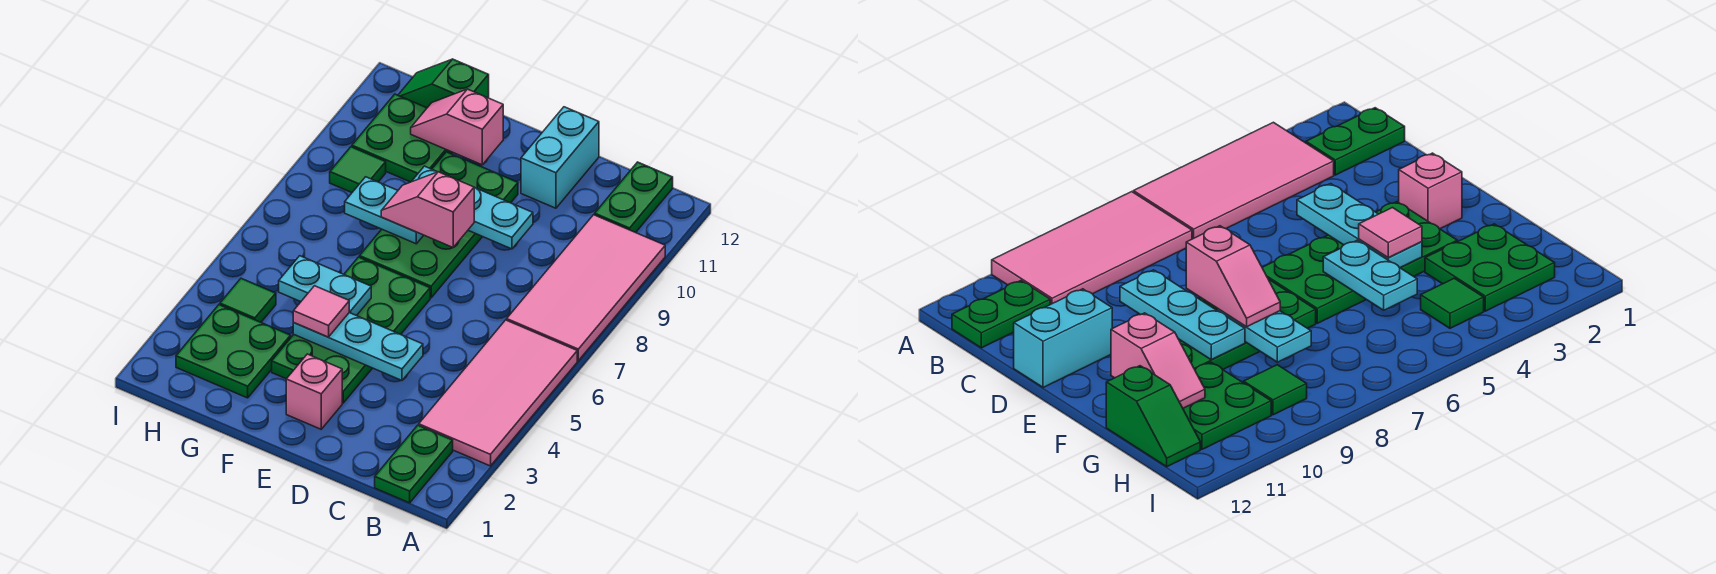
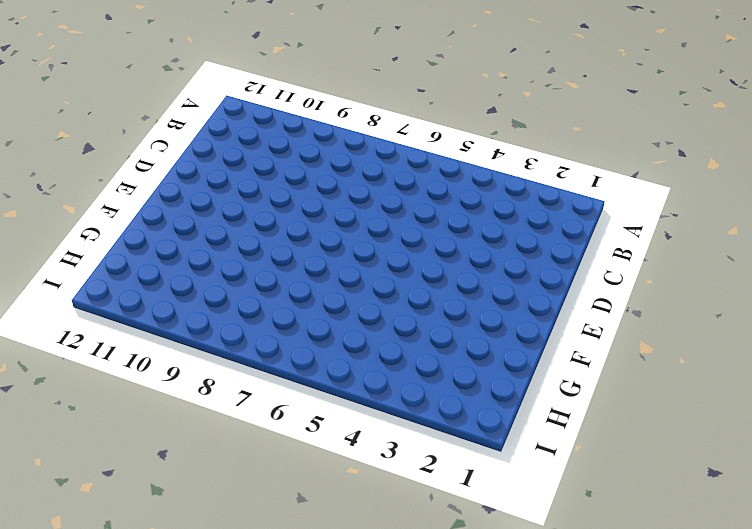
none -> pink 2x4 tile [419,320,577,466]
none -> pink 2x4 tile [507,215,665,361]
none -> green 1x2 plate [375,425,453,503]

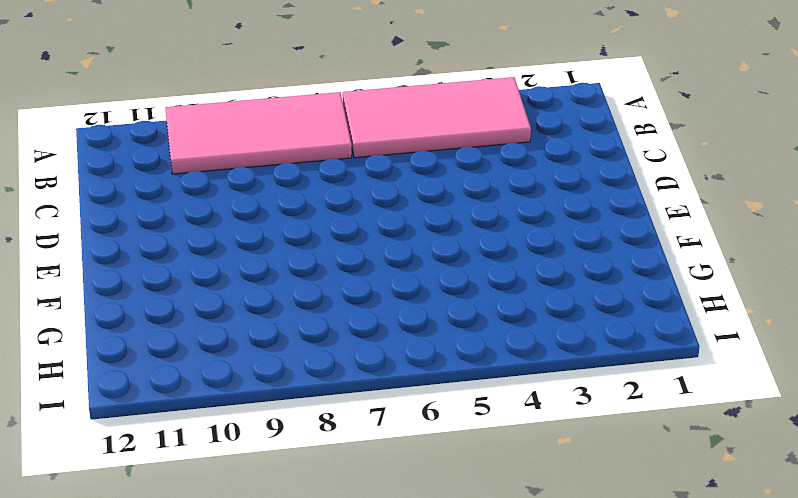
none -> green 1x2 plate [375,425,453,503]
none -> green 1x2 plate [595,162,673,233]
none -> cyan 1x2 brick [521,107,599,208]

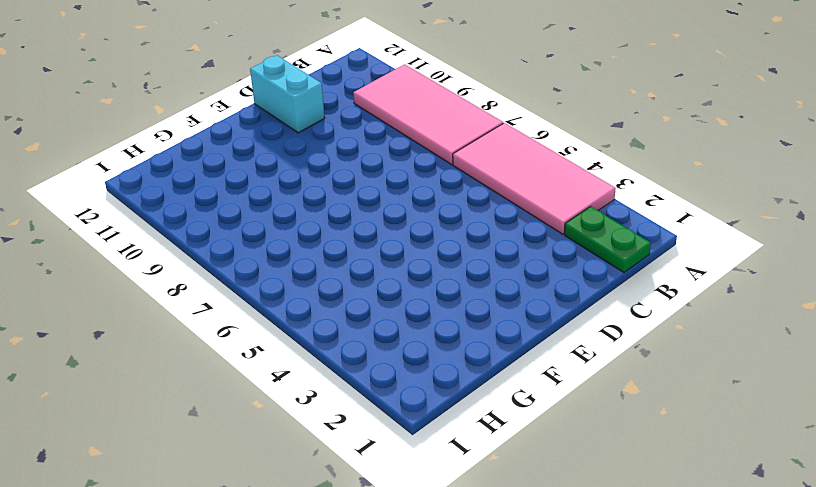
none -> green 1x2 plate [595,162,673,233]
none -> pink 1x1 brick [286,354,342,429]
none -> green 2x4 plate [272,257,430,403]

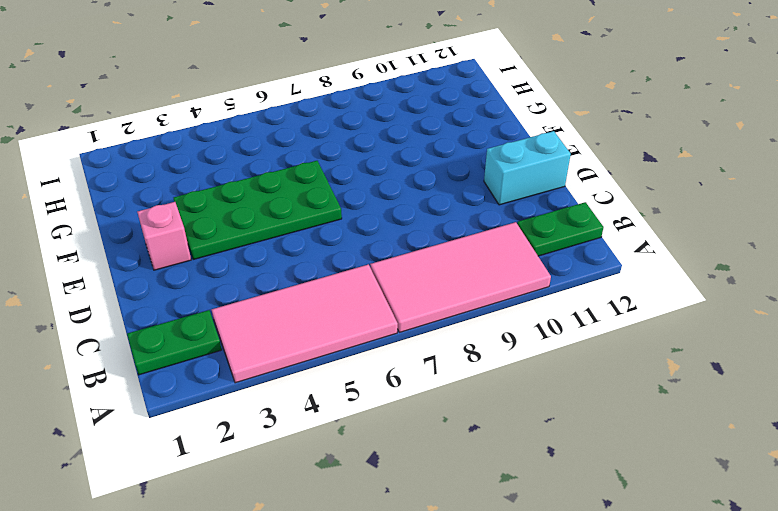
none -> green 2x4 plate [359,152,518,298]
none -> green 2x2 plate [176,305,291,398]
none -> green 2x2 plate [352,94,453,182]

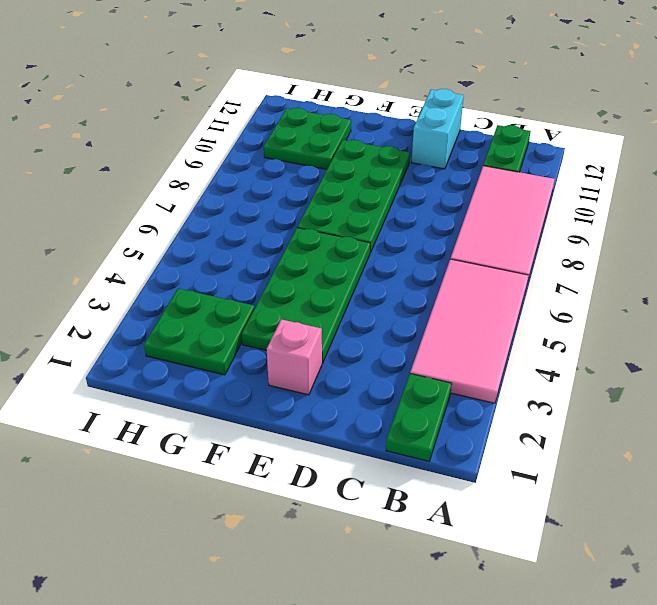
none -> green 1x2 slope [398,59,489,108]
none -> green 1x1 tile [220,278,276,322]
none -> green 1x1 tile [330,147,386,193]

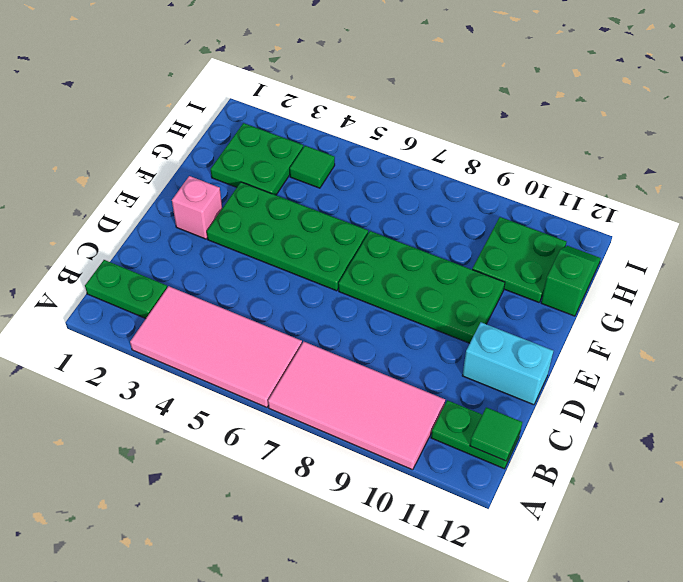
green 1x1 tile [470,407,522,461] -> green 1x1 tile moved to [330,147,386,193]
none -> cyan 1x3 plate [293,313,423,380]
none -> cyan 1x3 plate [411,166,533,249]
none -> cyan 1x2 plate [279,256,371,316]

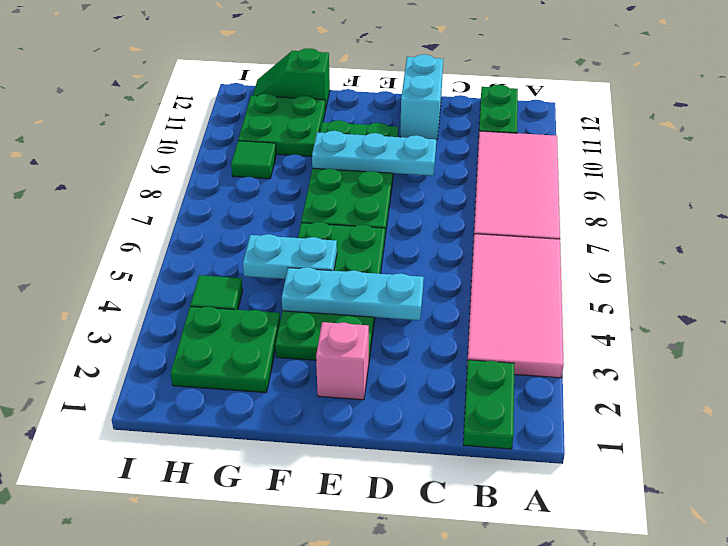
none -> cyan 1x2 plate [345,177,424,244]
none -> pink 1x2 slope [411,89,503,165]
none -> pink 1x2 slope [381,172,474,247]

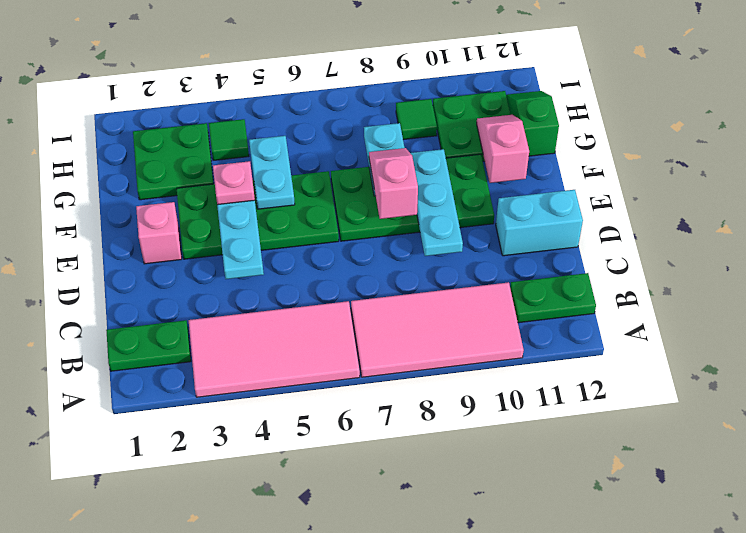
pink 1x1 plate [213,161,255,205] -> pink 1x1 tile [293,286,349,337]

